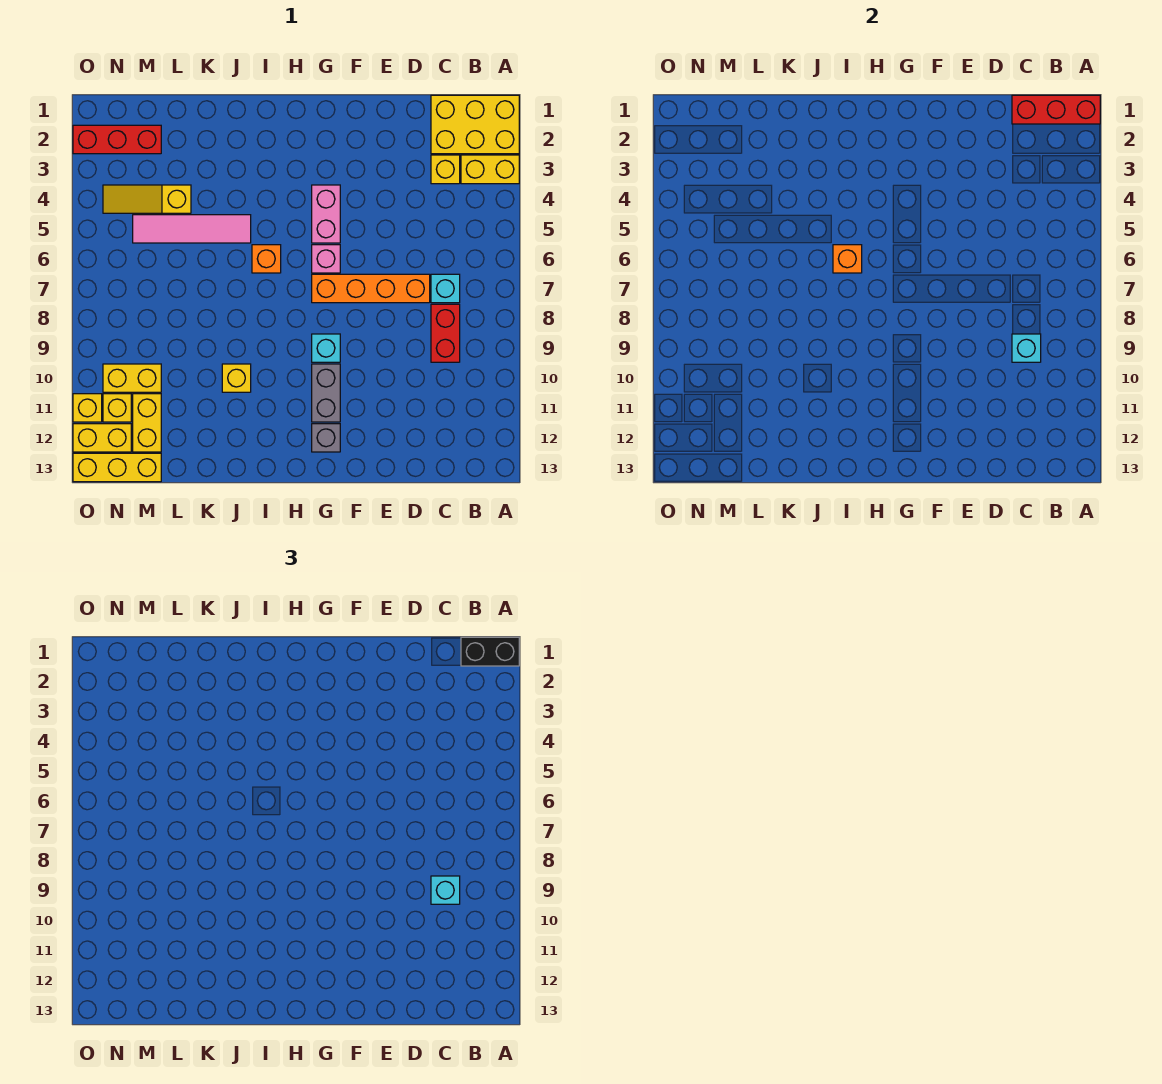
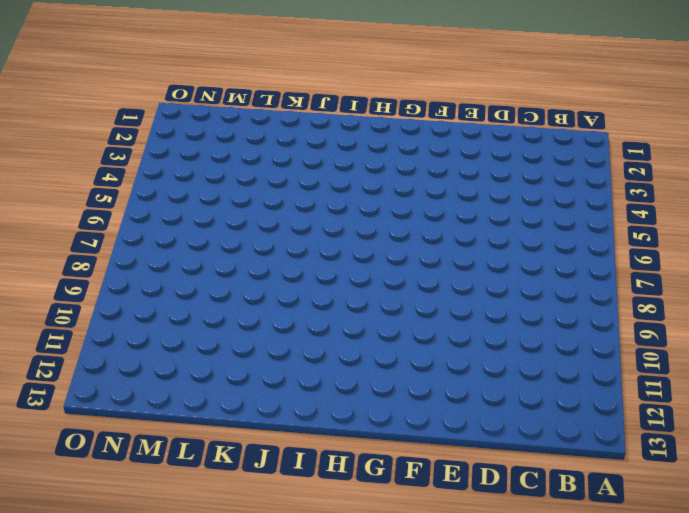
none -> yellow 2x3 brick [431,95,519,154]
none -> yellow 1x2 brick [461,155,519,184]
none -> yellow 1x1 brick [431,155,460,184]

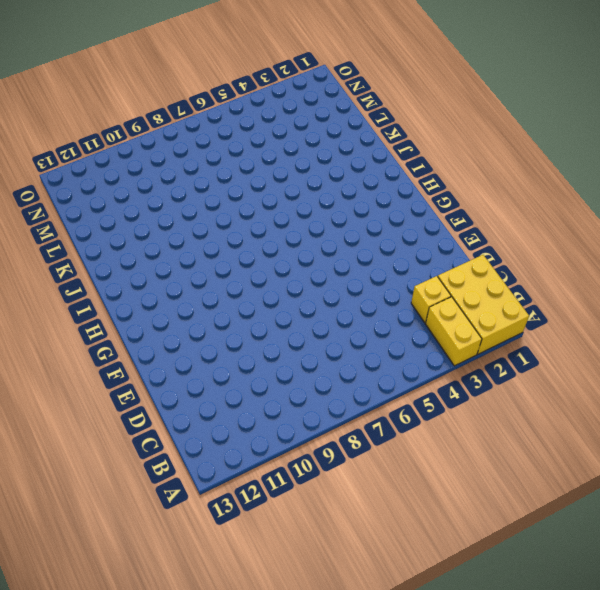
none -> cyan 1x1 brick [431,274,460,303]
none -> red 1x2 brick [431,304,460,362]
none -> orange 1x4 brick [312,274,430,303]

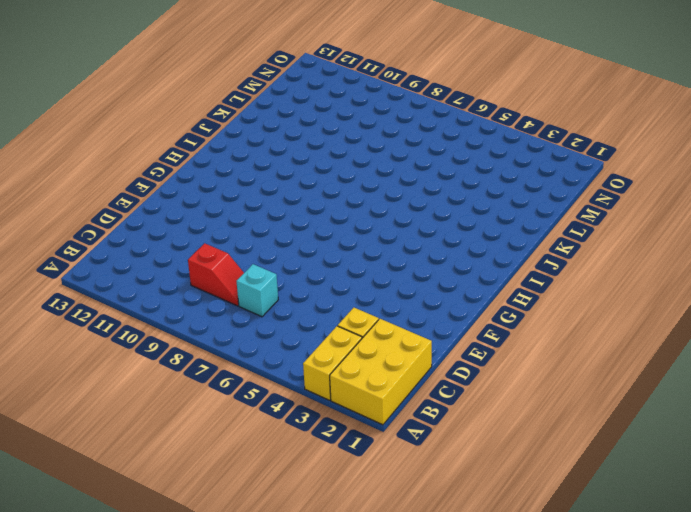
red 1x2 slope [188,243,244,306] -> red 1x2 brick [431,304,460,362]
none -> orange 1x4 brick [312,274,430,303]
none -> pink 1x2 brick [312,185,340,243]
none -> pink 1x1 brick [312,245,340,273]

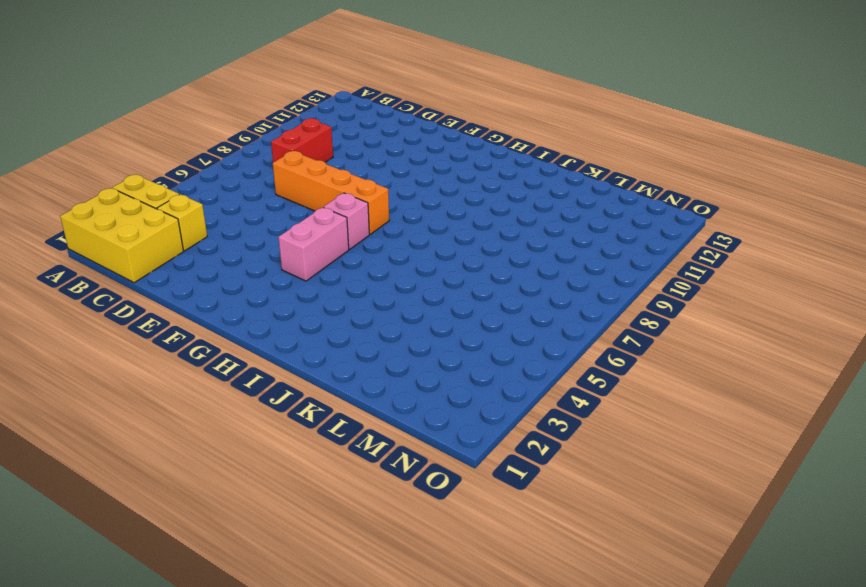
none -> cyan 1x1 brick [431,274,460,303]
none -> cyan 1x1 brick [312,334,340,362]
none -> grey 1x2 brick [312,364,340,422]

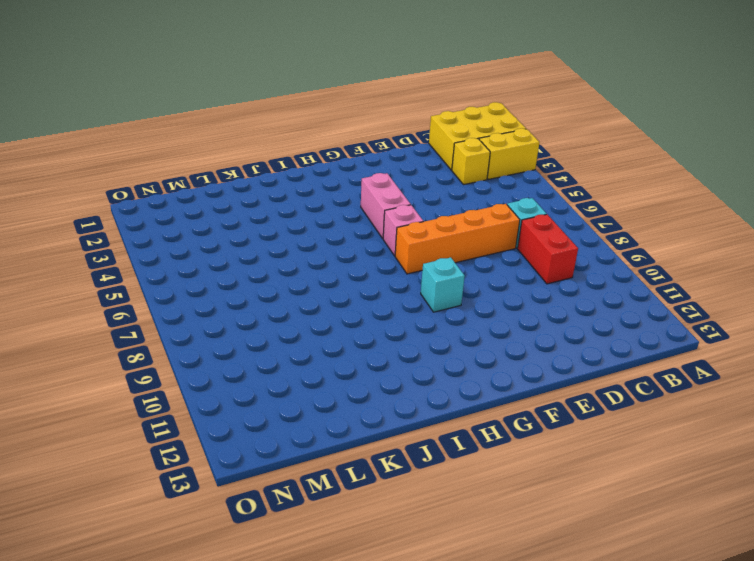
none -> grey 1x2 brick [312,364,340,422]
none -> grey 1x1 brick [312,424,340,452]
none -> orange 1x1 brick [252,245,281,273]

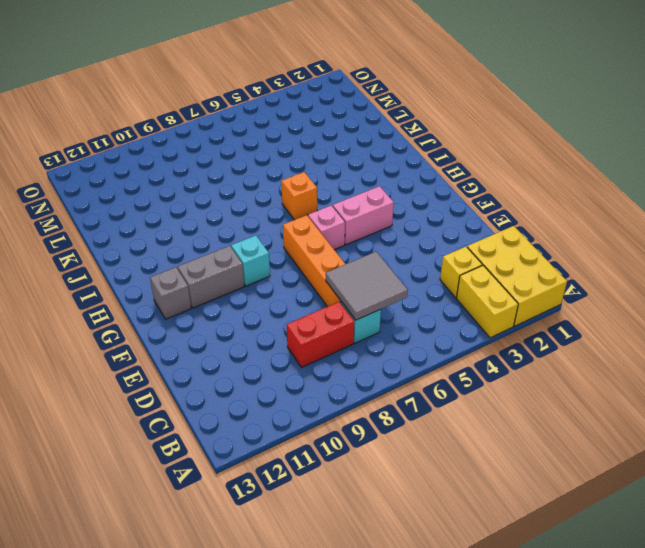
grey 2x2 tile [326,252,408,320] -> none
none -> pink 1x4 tile [133,215,251,243]
none -> yellow 1x1 brick [222,364,251,392]
none -> yellow 1x3 slope [103,185,191,213]

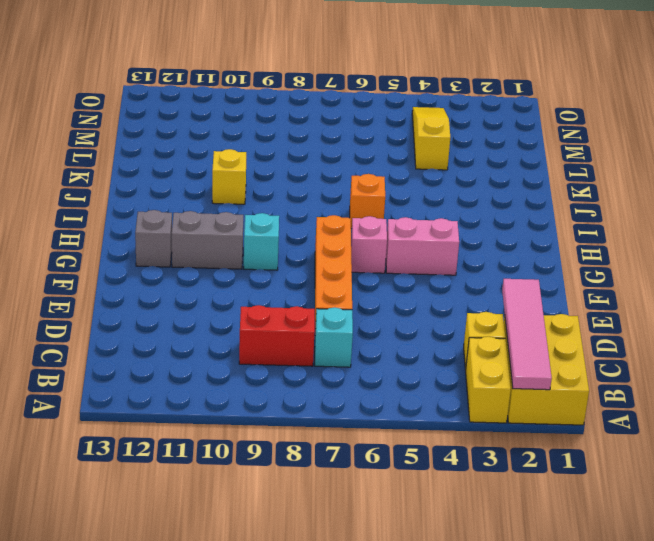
pink 1x4 tile [502,279,552,390] -> pink 1x4 tile moved to [133,215,251,243]
none -> red 1x3 brick [73,125,161,154]
none -> yellow 1x2 brick [103,364,161,392]
none -> yellow 1x2 brick [133,394,161,452]

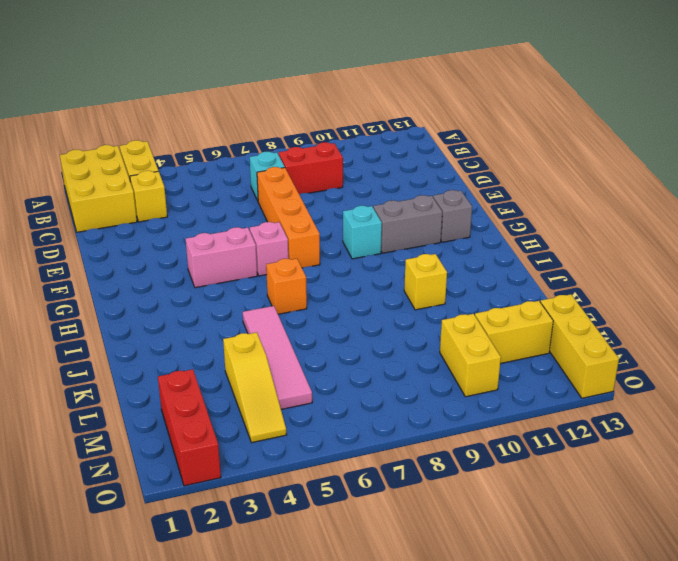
none -> yellow 1x1 brick [103,394,131,422]
none -> yellow 1x2 brick [73,424,131,452]
none -> yellow 1x1 brick [73,394,102,422]

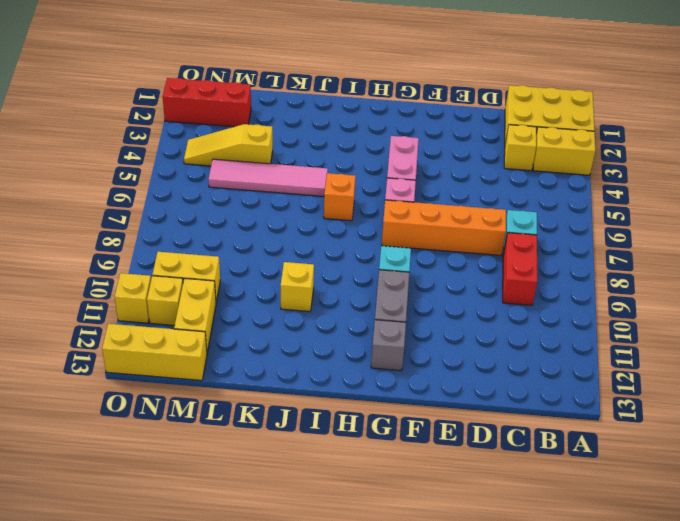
none -> yellow 1x2 brick [73,424,131,452]
none -> red 1x3 brick [1012,95,1100,124]
none -> cyan 1x1 brick [1012,334,1041,362]

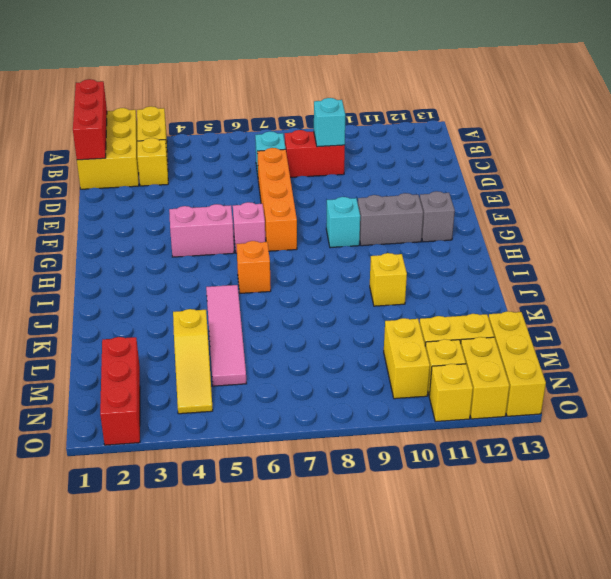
none -> orange 1x1 brick [833,245,862,273]
none -> black 1x2 brick [461,637,519,666]
none -> cyan 1x1 brick [431,876,460,904]

